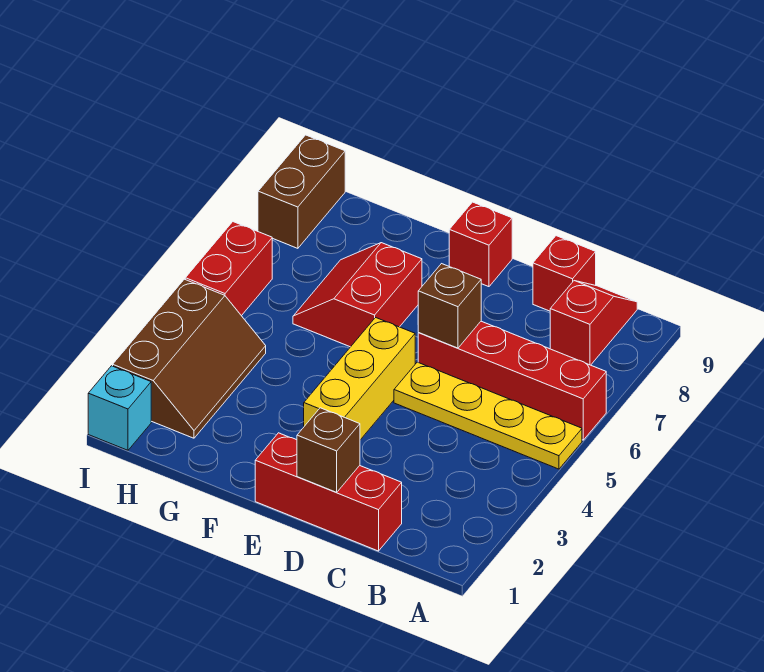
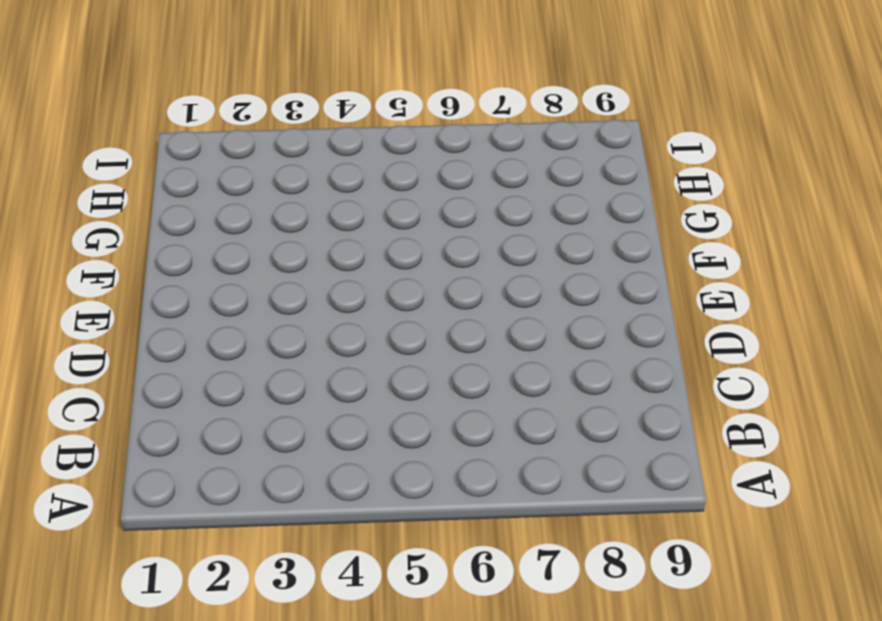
none -> yellow 1x4 plate [394,362,582,469]
none -> red 1x4 brick [418,321,606,440]
none -> red 1x2 slope [550,281,637,365]

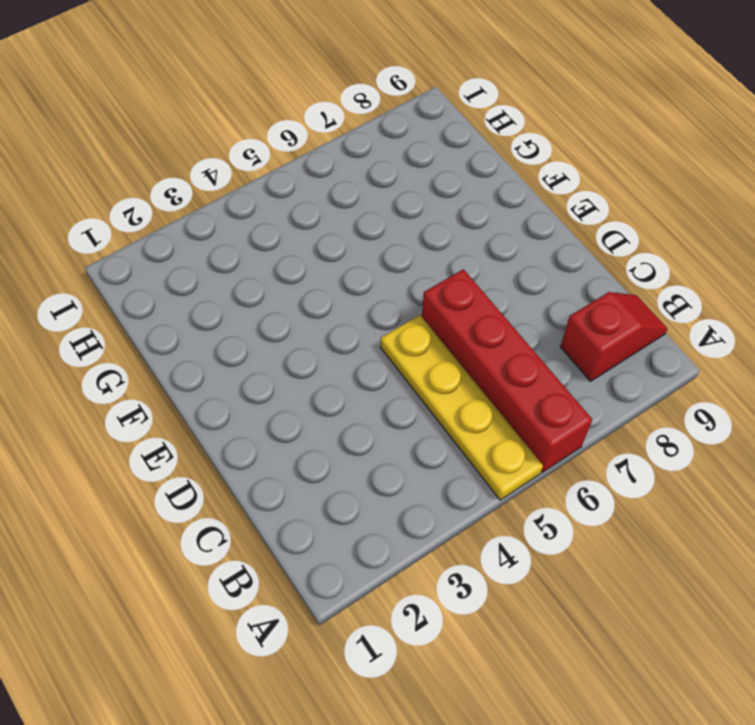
none -> red 1x3 brick [255,433,402,551]
none -> red 1x1 brick [533,236,596,311]
none -> yellow 1x3 brick [304,318,415,440]

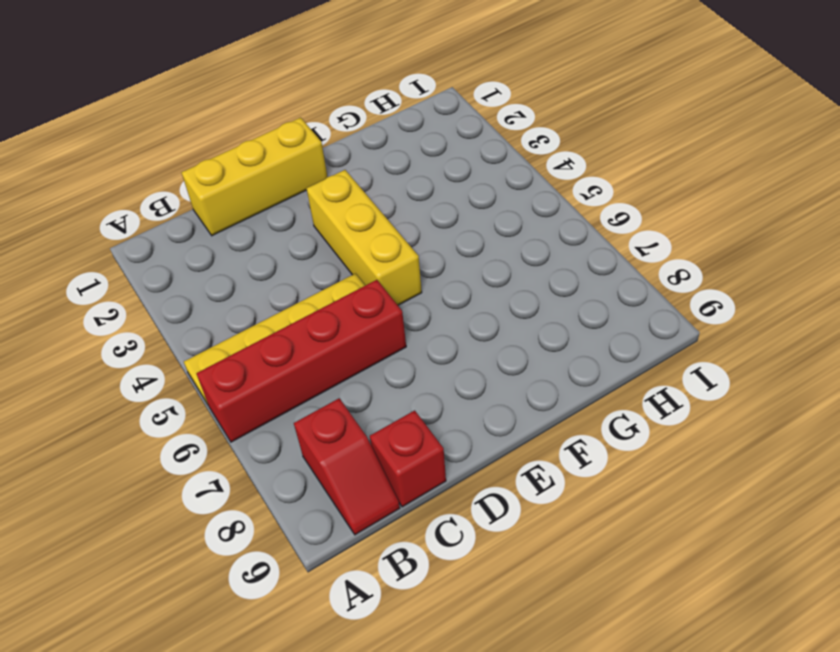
yellow 1x3 brick [181,118,327,236] -> red 1x3 brick [255,433,402,551]
none -> red 1x1 brick [449,202,512,287]
none -> red 2x2 slope [293,243,422,347]
none -> brown 2x3 slope [113,279,266,438]

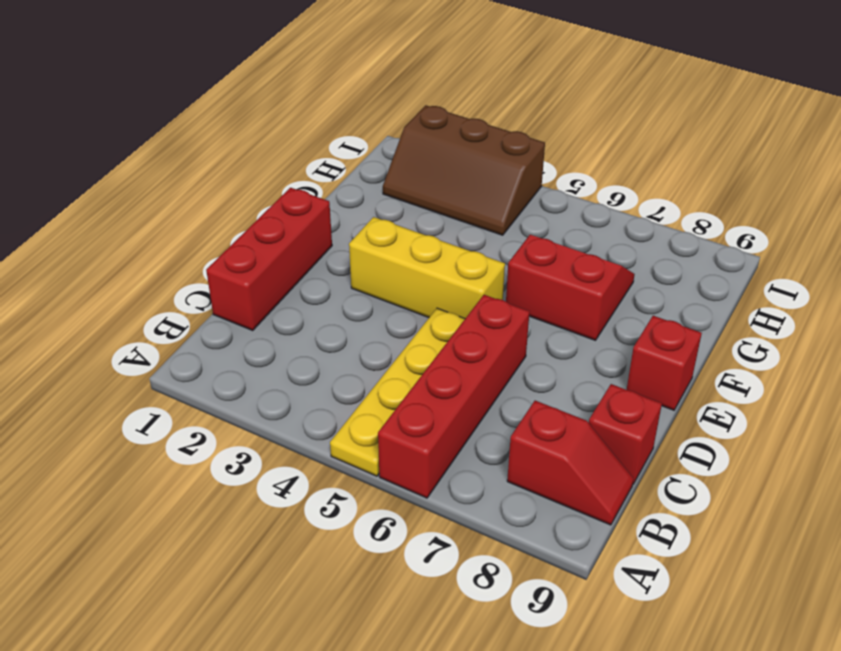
none -> cyan 1x1 brick [88,366,151,450]
none -> red 1x2 brick [185,222,272,316]
none -> brown 1x2 brick [258,135,345,248]

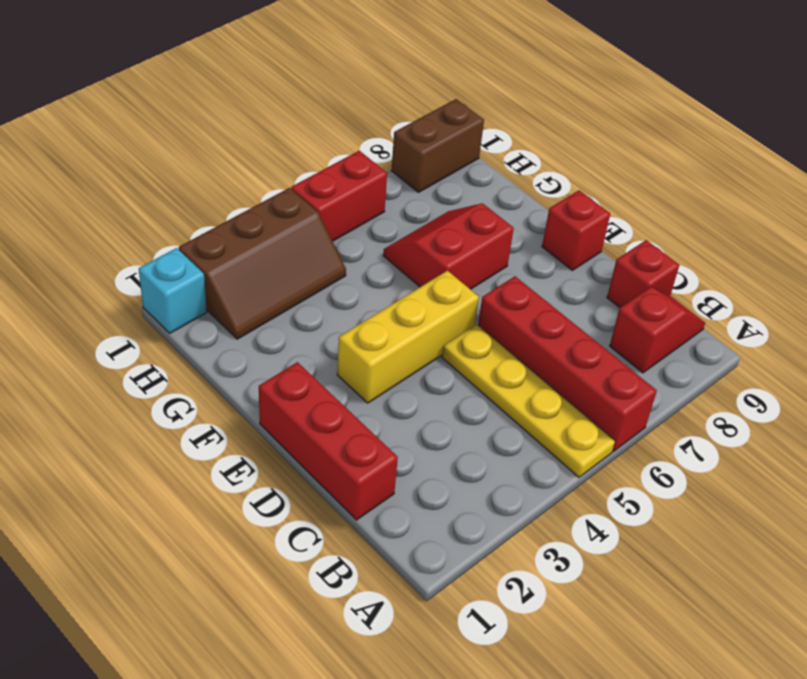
none -> brown 1x1 brick [297,408,360,492]
none -> brown 1x1 brick [418,264,481,348]

